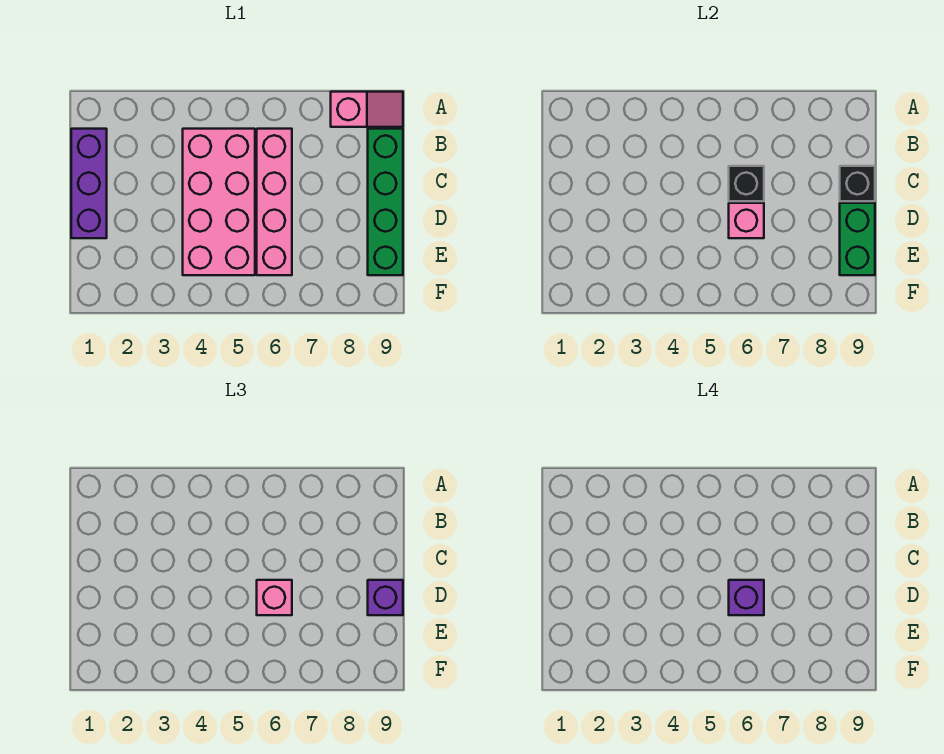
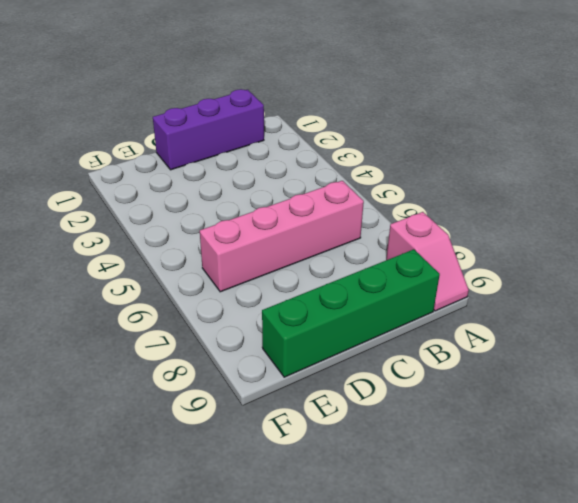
none -> pink 2x4 brick [183,129,255,275]
none -> black 1x1 brick [729,166,764,201]
none -> black 1x1 brick [840,166,875,201]

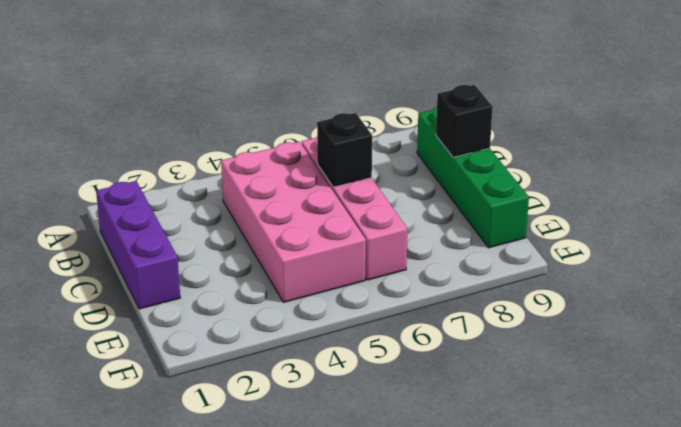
none -> pink 1x2 slope [331,92,403,127]
none -> pink 1x1 brick [729,203,764,238]
none -> green 1x2 brick [840,203,875,275]

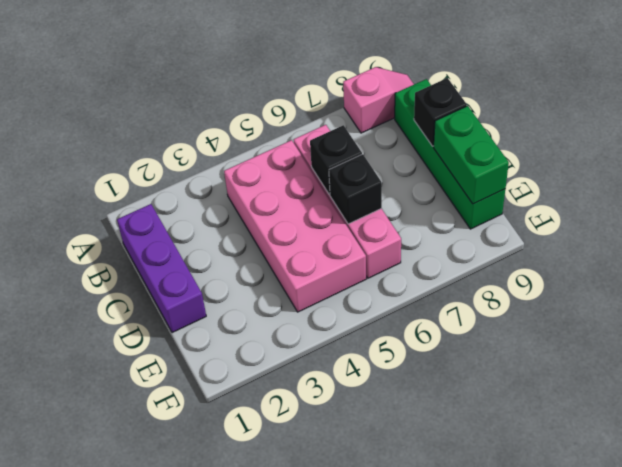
black 1x1 brick [329,154,382,224] -> pink 1x1 brick [729,203,764,238]
none -> pink 1x1 brick [257,580,292,615]
none -> purple 1x1 brick [368,580,403,615]
none -> purple 1x1 brick [729,580,764,615]

